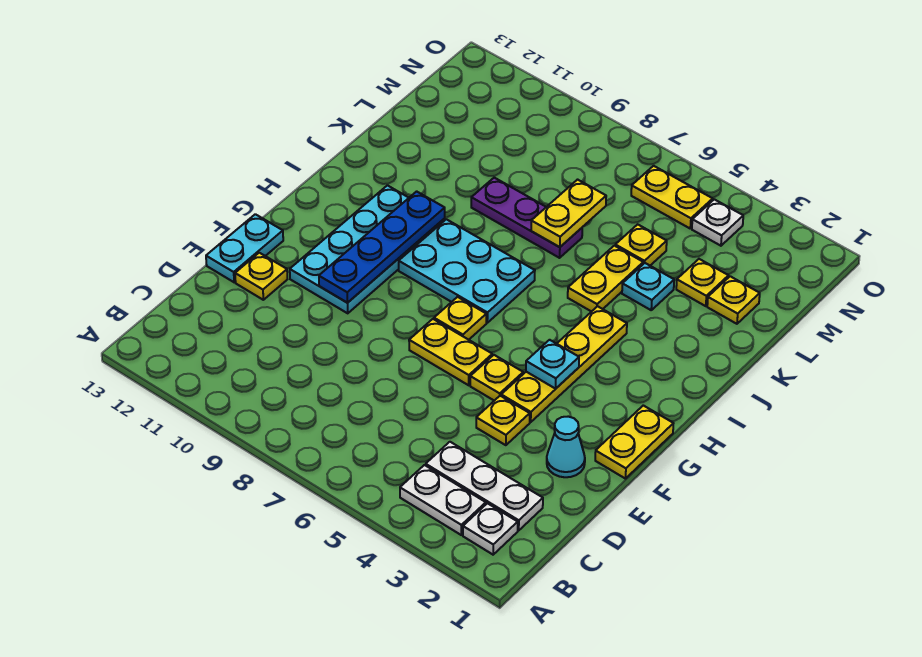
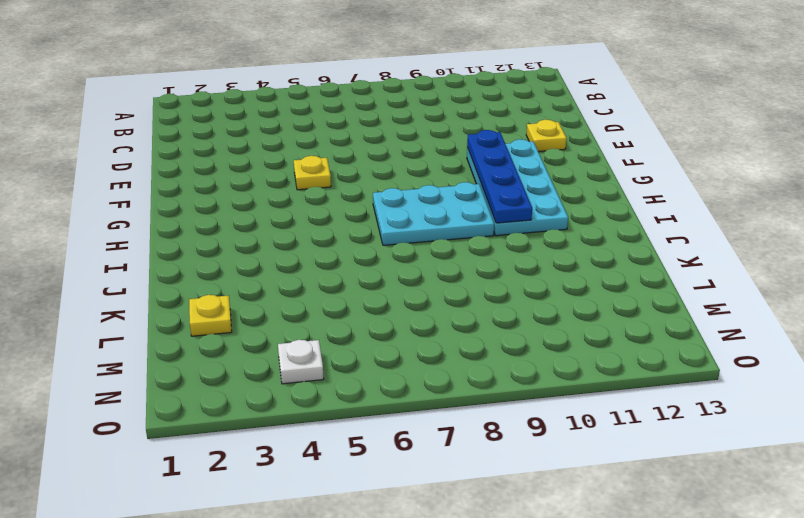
none -> white 1x1 plate [463,503,518,555]
none -> white 1x2 plate [400,465,486,535]
none -> white 1x3 plate [426,442,543,530]

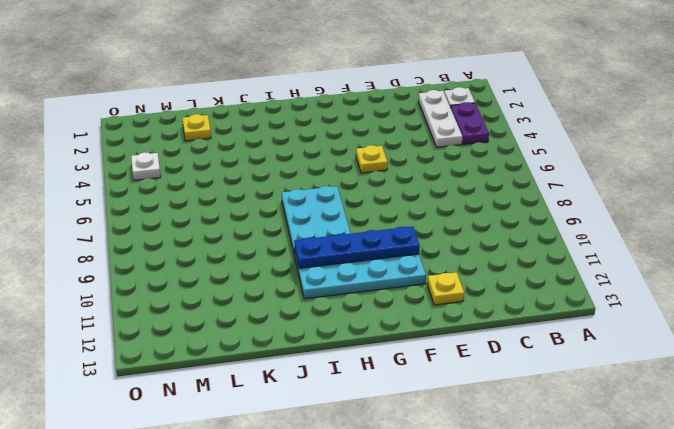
purple 1x2 plate [451,102,489,144] -> white 1x2 plate [400,465,486,535]
none -> cyan 1x1 cone [547,417,585,477]
none -> yellow 1x1 plate [476,396,530,445]
none -> cyan 1x2 plate [206,214,283,282]

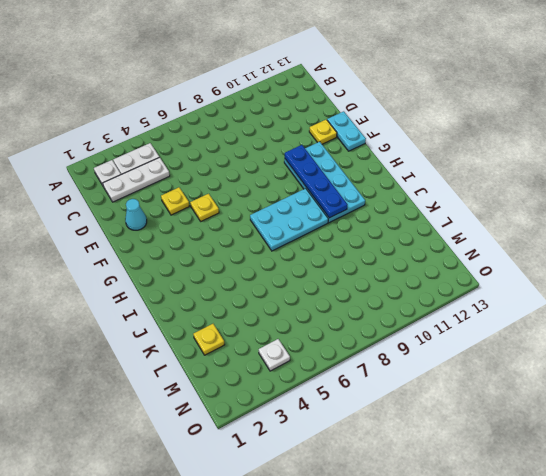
none -> yellow 1x2 plate [595,405,674,479]
none -> yellow 1x4 plate [501,306,627,422]
none -> yellow 1x2 plate [409,319,492,385]

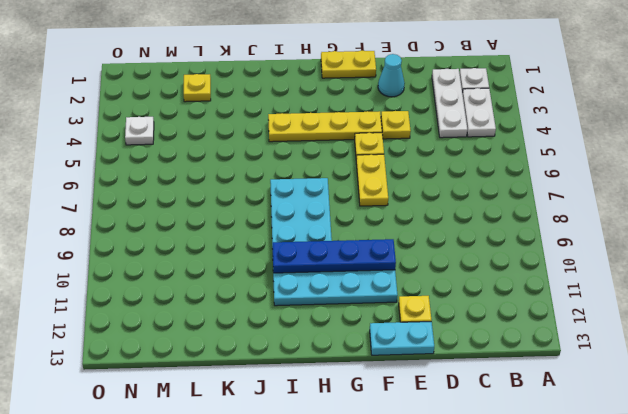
none -> yellow 1x1 plate [434,297,486,340]
none -> yellow 1x2 plate [568,246,643,312]
none -> cyan 1x1 plate [622,263,674,310]

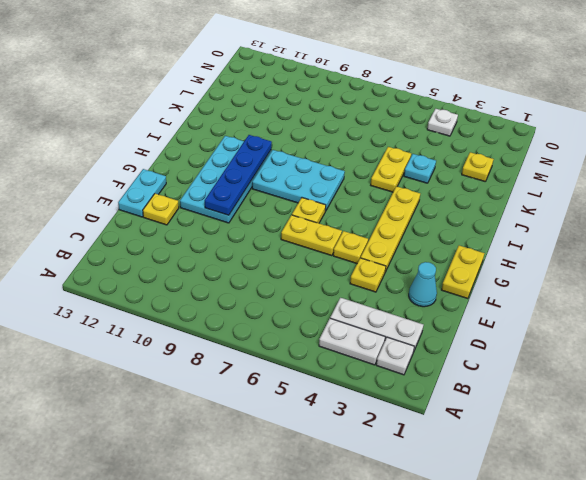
none -> purple 1x3 plate [471,178,582,258]
none -> yellow 1x1 plate [676,259,728,306]
none -> yellow 1x1 plate [615,224,667,265]

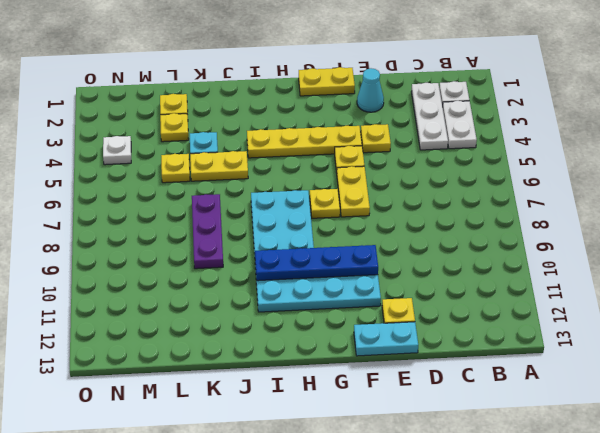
none -> yellow 1x2 plate [631,166,713,228]
none -> cyan 1x1 plate [526,340,579,389]
none -> yellow 1x2 plate [531,180,606,247]

